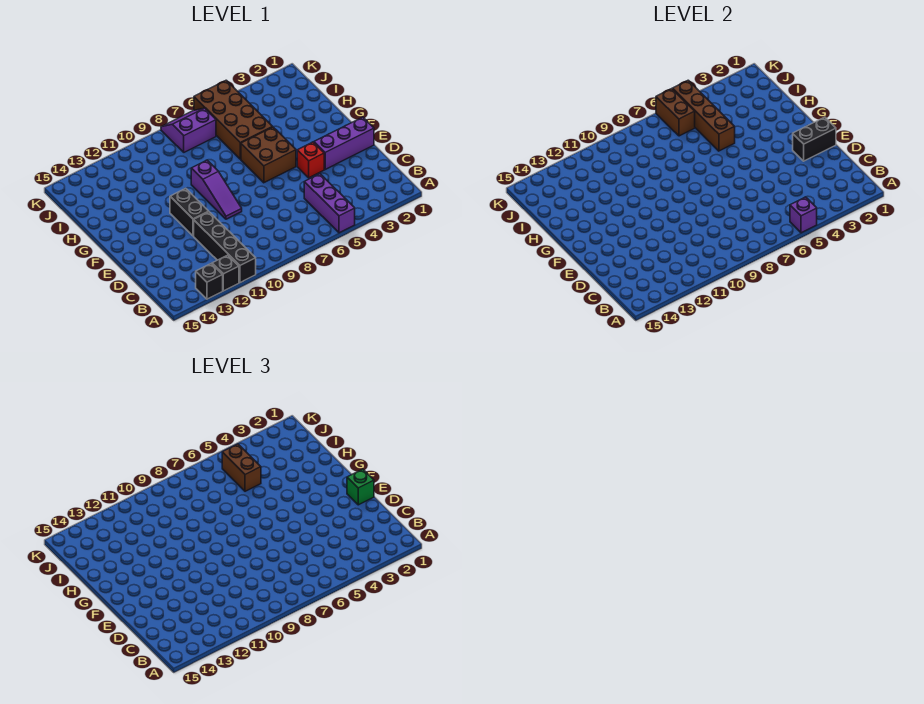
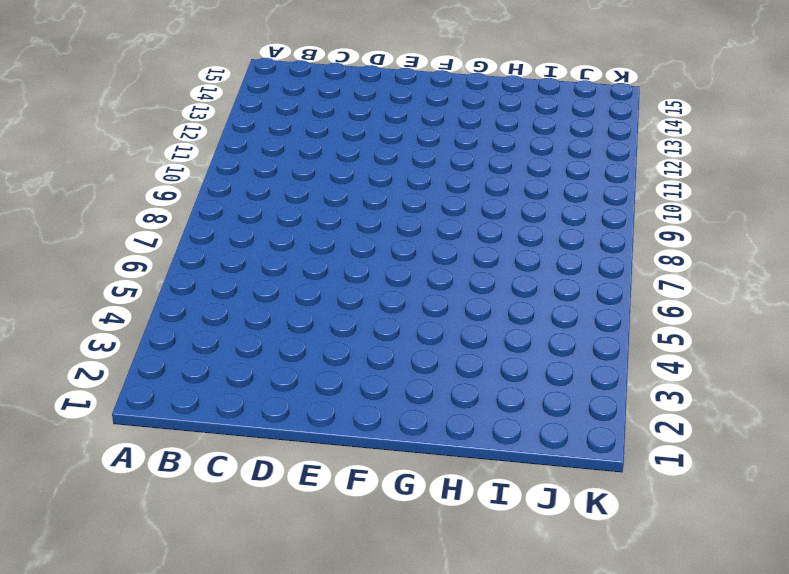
none -> purple 1x3 brick [304,174,355,233]
none -> black 1x4 brick [194,212,256,283]
none -> black 1x1 brick [212,255,239,291]

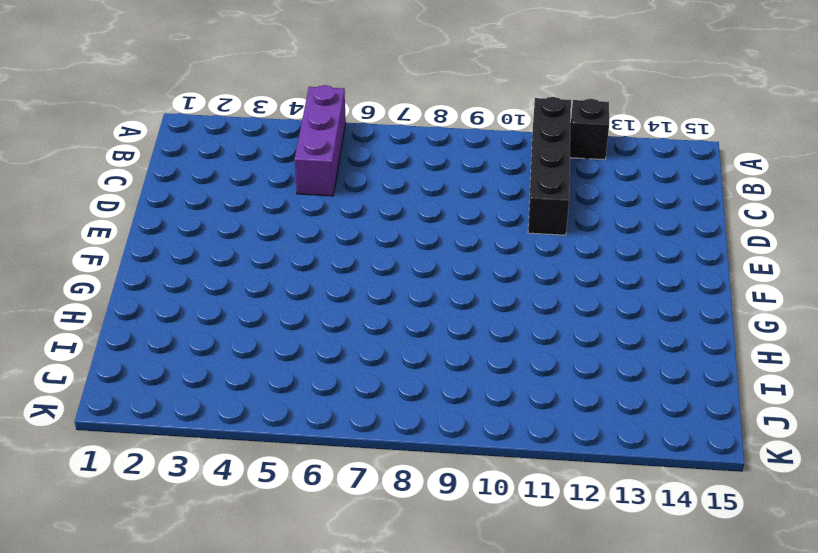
none -> black 1x1 brick [196,263,223,299]
none -> purple 1x3 brick [314,117,374,169]
none -> red 1x1 brick [297,142,324,178]

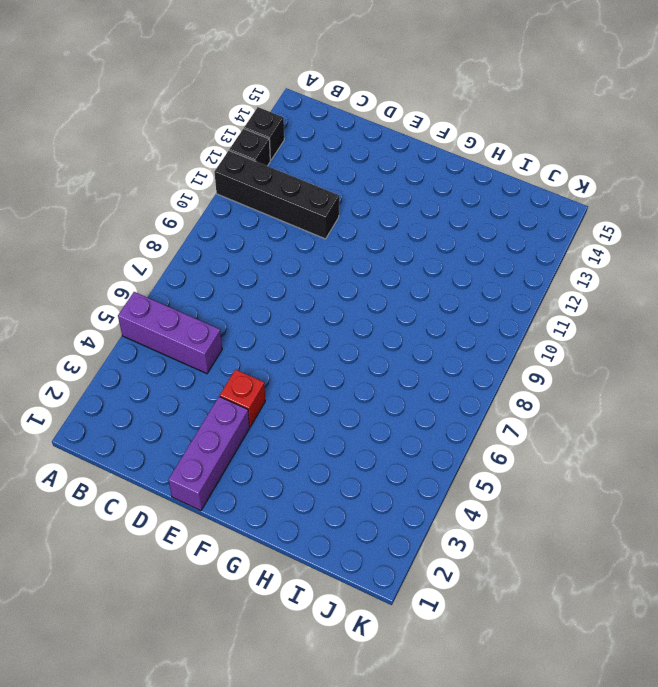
none -> purple 1x3 slope [191,160,242,219]
none -> black 1x2 brick [170,188,209,236]
none -> brown 2x2 brick [241,127,296,183]

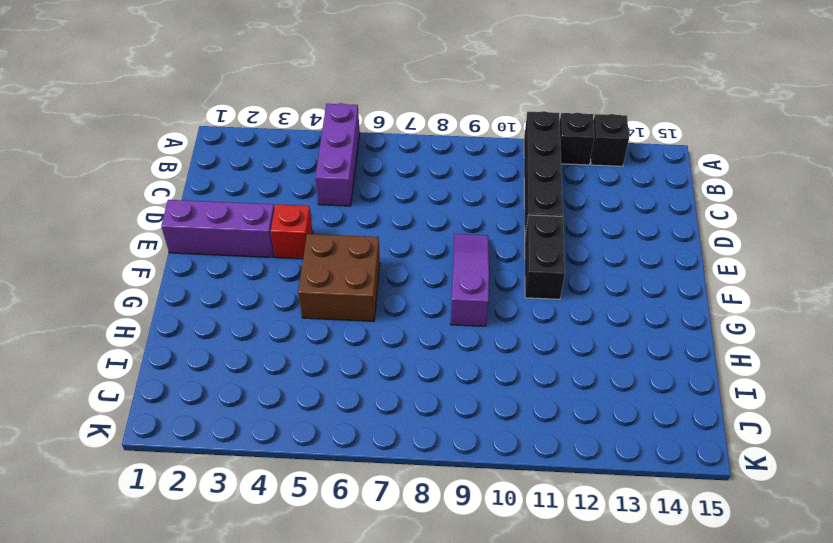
none -> brown 2x4 brick [194,80,272,159]
none -> purple 2x2 slope [161,108,216,152]
none -> purple 1x1 brick [790,197,817,233]

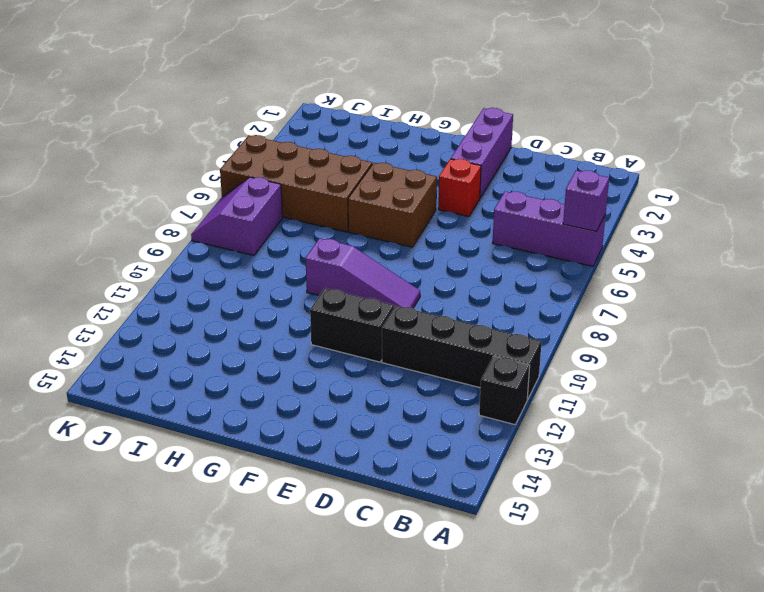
none -> black 1x1 brick [196,263,223,299]
none -> black 1x2 brick [793,117,836,161]
none -> brown 1x4 brick [672,80,735,151]

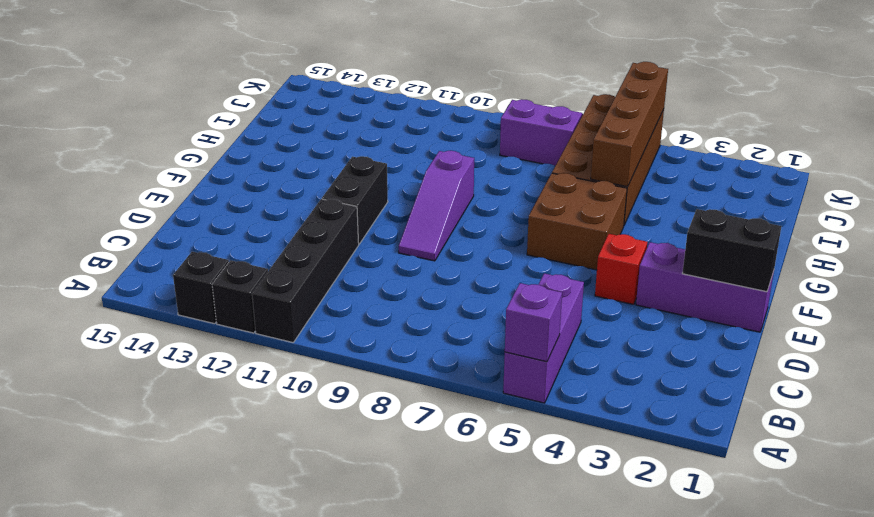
none -> brown 1x2 brick [656,89,695,136]
none -> green 1x1 brick [347,469,374,505]
none -> brown 1x2 brick [222,444,261,491]

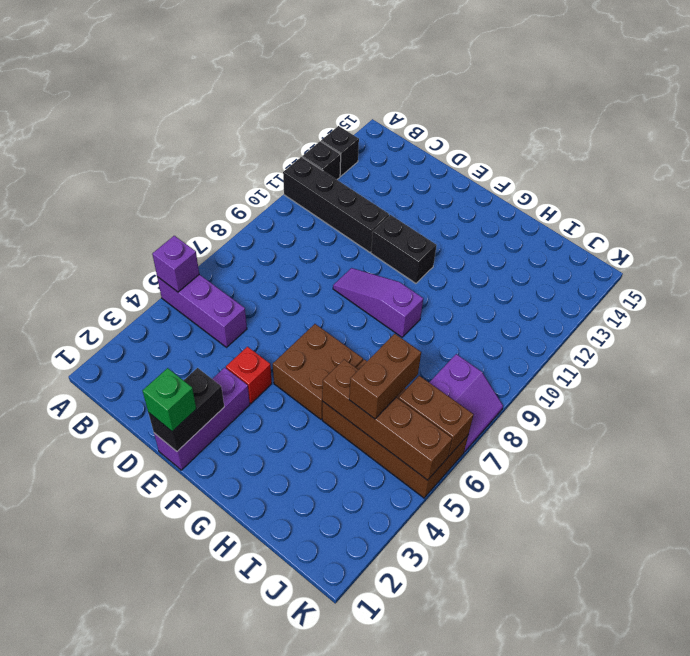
brown 1x2 brick [349,334,421,419] -> brown 1x2 brick turned to [222,444,261,491]

